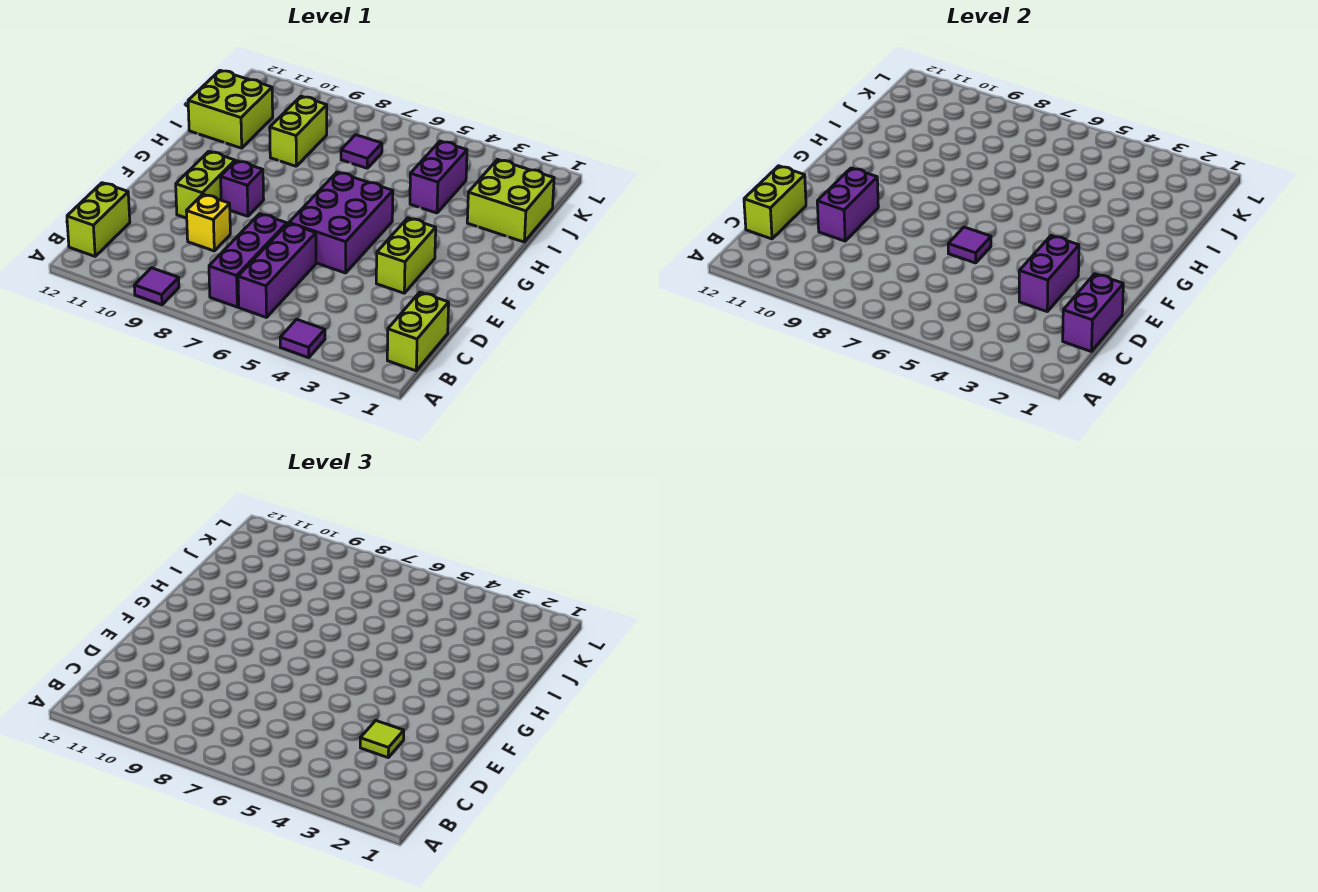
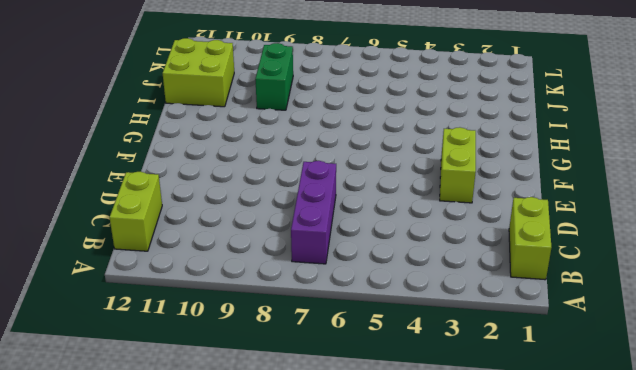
green 1x2 brick [255,43,293,110] -> lime 1x2 brick [270,96,327,166]
none -> purple 1x1 tile [280,319,325,358]
none -> purple 1x1 tile [134,268,179,305]
none -> purple 1x3 brick [238,223,316,318]

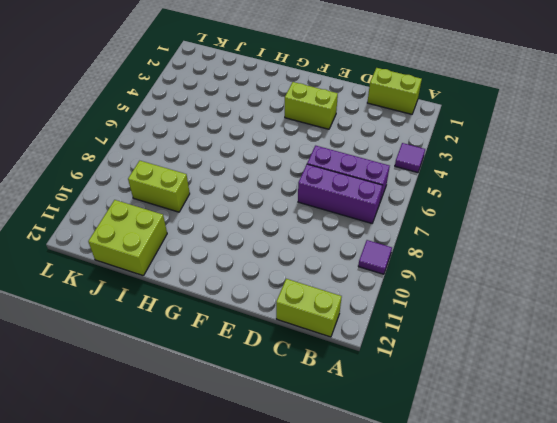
none -> yellow 1x1 brick [187,194,230,251]
none -> purple 2x3 brick [289,172,393,273]
none -> lime 1x2 brick [176,151,235,218]

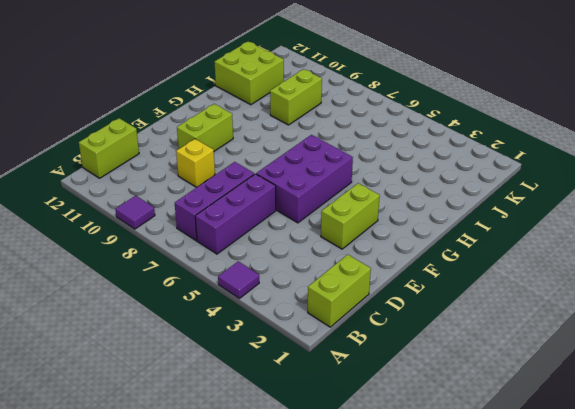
none -> purple 1x1 brick [221,161,264,216]
none -> lime 2x2 brick [467,159,554,242]
none -> purple 1x2 brick [410,141,467,213]

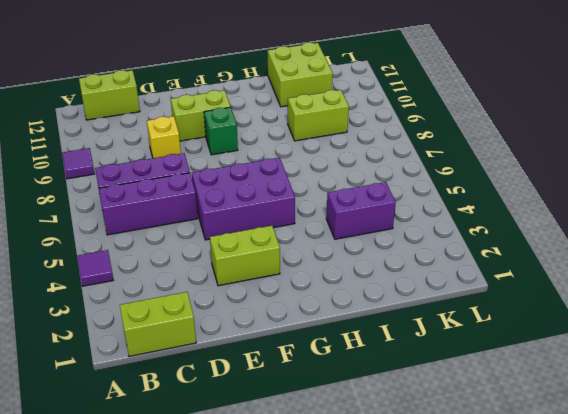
green 1x1 brick [204,107,238,155] -> purple 1x1 brick [221,161,264,216]
none -> lime 2x2 brick [467,159,554,242]
none -> purple 1x1 tile [341,135,382,168]
none -> purple 1x2 brick [1063,274,1123,352]

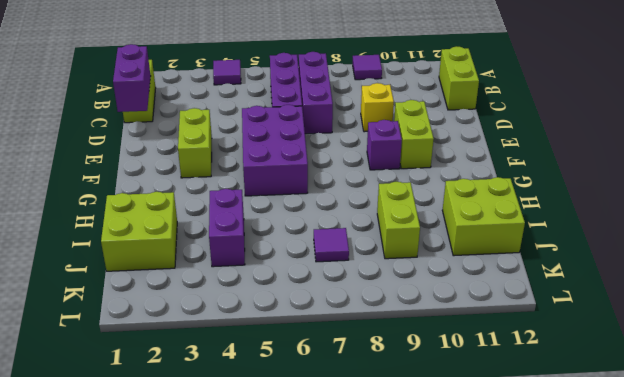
none -> lime 1x2 brick [744,166,806,239]
none -> purple 1x2 brick [1019,236,1079,311]
none -> purple 1x2 brick [817,168,878,241]

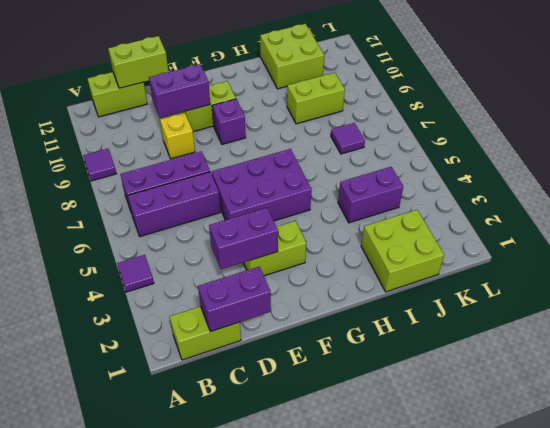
none -> purple 1x1 tile [948,227,991,263]
none -> lime 1x1 tile [360,721,404,757]

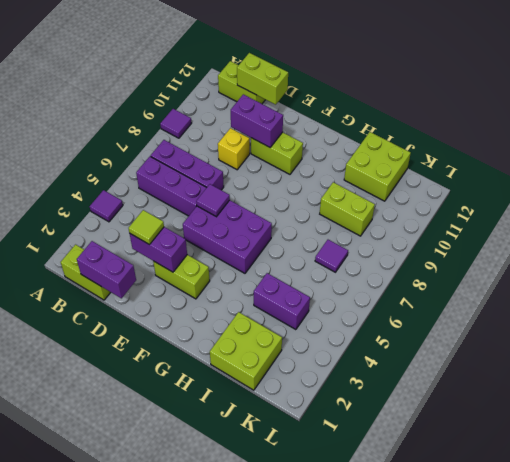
none -> purple 1x1 brick [221,161,264,216]

